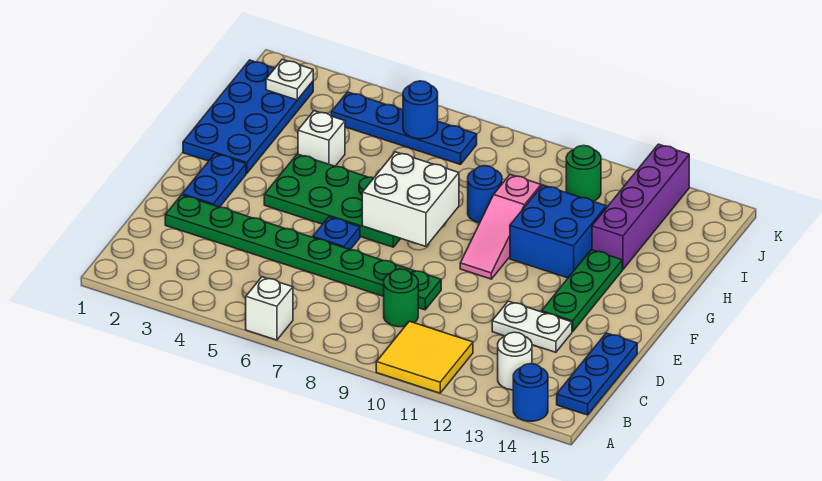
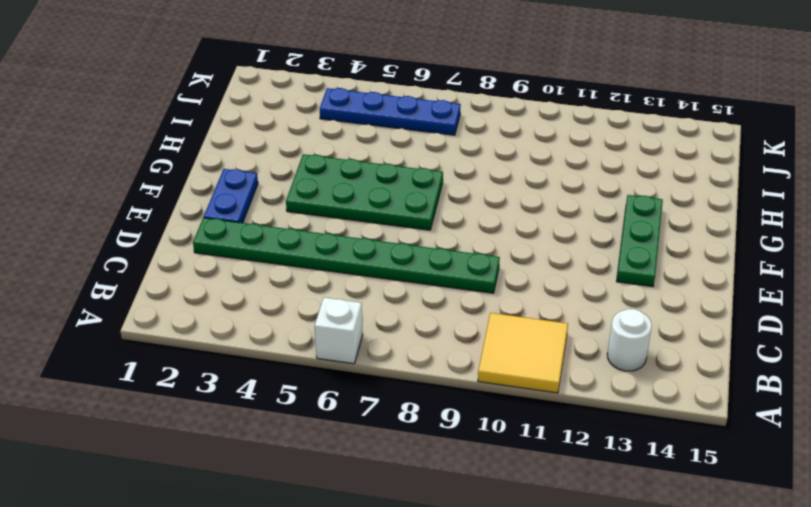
none -> blue 1x1 round brick [513,364,548,421]
none -> blue 1x3 plate [557,333,637,415]
none -> green 1x1 round brick [384,269,418,327]

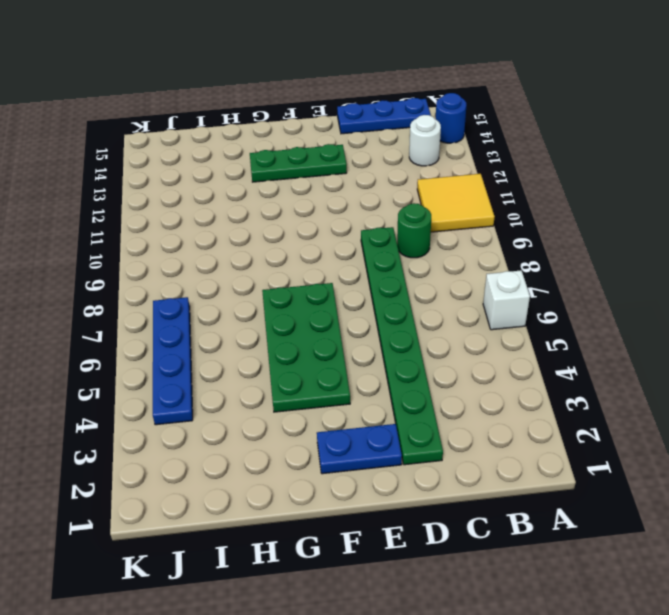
none -> white 1x2 plate [492,301,572,352]
none -> blue 1x1 plate [313,217,360,250]
none -> pink 1x3 slope [460,175,541,279]

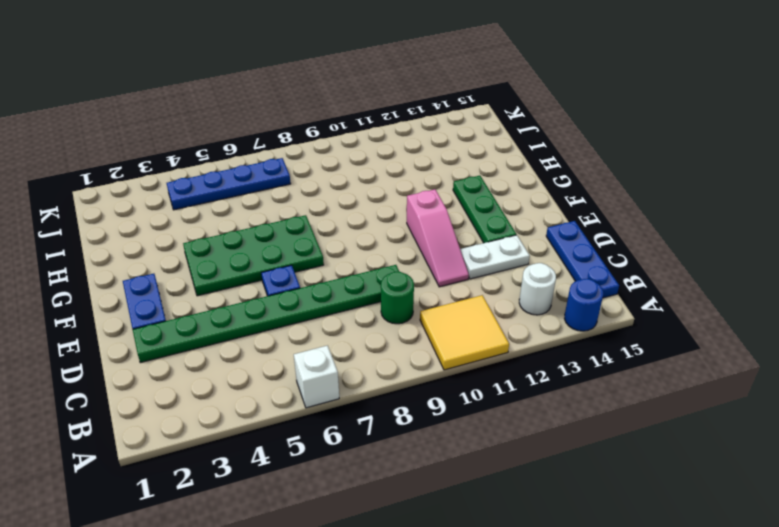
pink 1x3 slope [407,189,469,287] -> pink 1x3 slope moved to [460,175,541,279]
none -> blue 2x4 plate [183,60,313,173]
none -> blue 2x2 brick [510,185,606,278]
none -> white 1x1 brick [298,111,345,166]

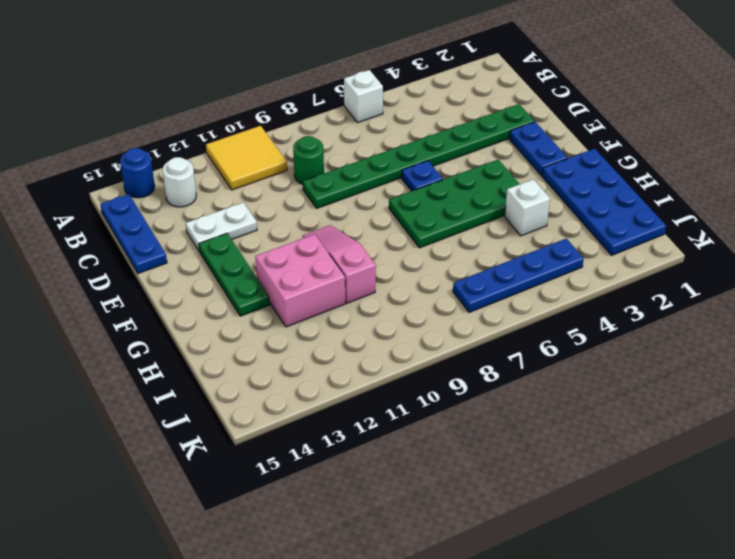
pink 2x2 brick [255,234,346,327] -> blue 2x2 brick [510,185,606,278]
none -> blue 1x1 round brick [468,166,502,223]
none -> purple 1x4 brick [592,144,689,270]
none -> green 1x1 round brick [566,146,601,201]

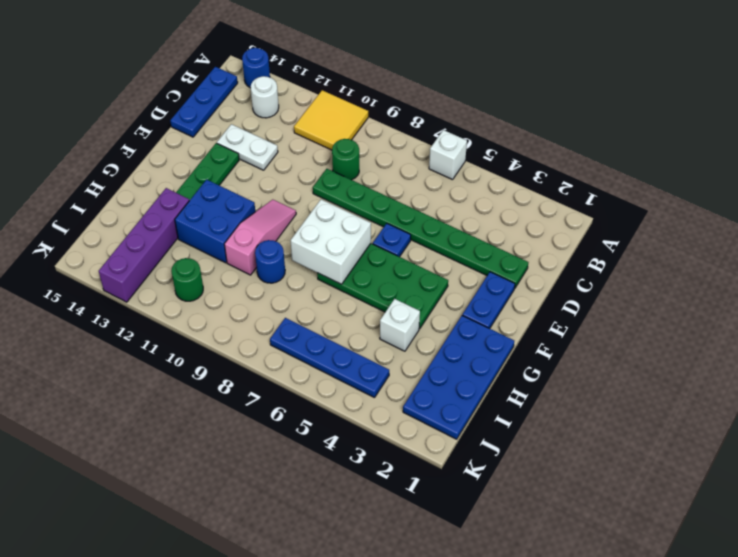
none -> white 1x1 plate [266,59,313,100]
none -> blue 1x1 round brick [403,81,438,139]

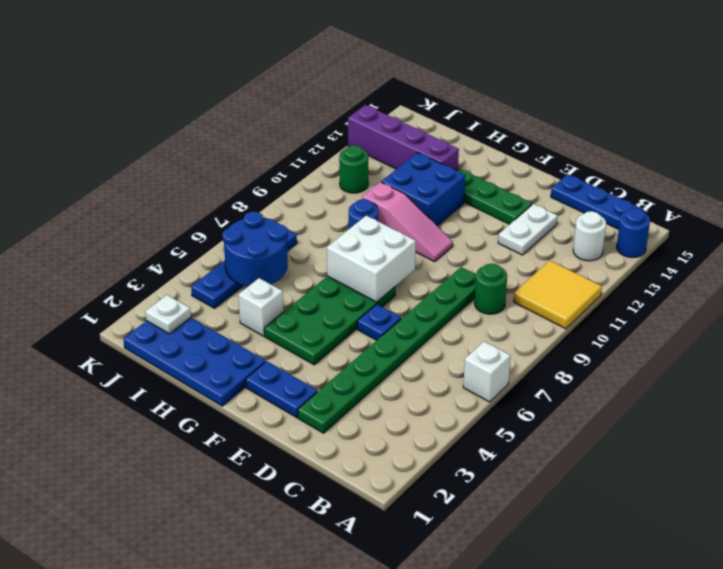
blue 2x2 round brick [223,212,288,286] -> blue 1x1 round brick [403,81,438,139]

